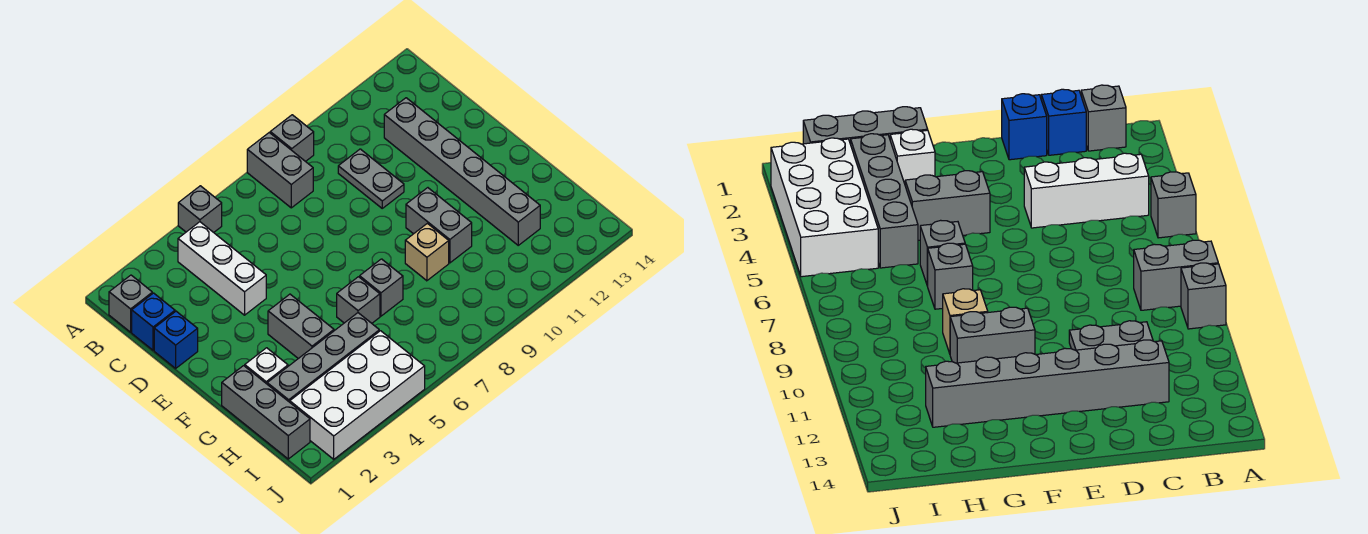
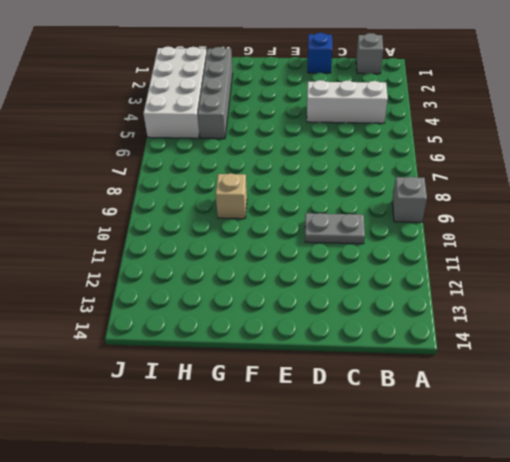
none -> grey 1x1 brick [178,186,222,232]
none -> grey 1x2 brick [247,133,313,208]
none -> blue 1x1 brick [132,293,175,350]

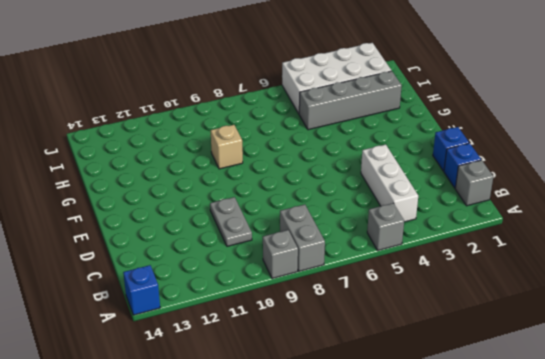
blue 1x1 brick [123,265,160,315] -> none
none -> grey 1x6 brick [384,98,540,245]
none -> grey 1x2 brick [268,294,334,359]
none -> grey 1x2 brick [406,188,472,263]

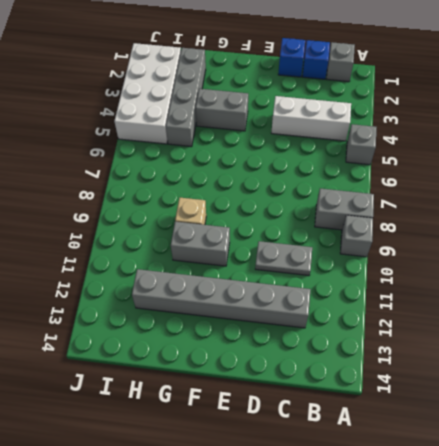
none -> grey 1x3 brick [222,366,310,459]
none -> white 1x1 brick [245,348,288,384]
none -> grey 1x1 brick [337,277,380,323]

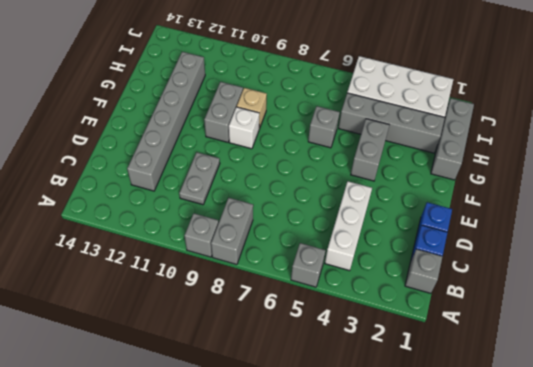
white 1x1 brick [229,107,259,149] -> white 1x1 brick moved to [245,348,288,384]
none -> grey 1x1 brick [360,259,403,316]

